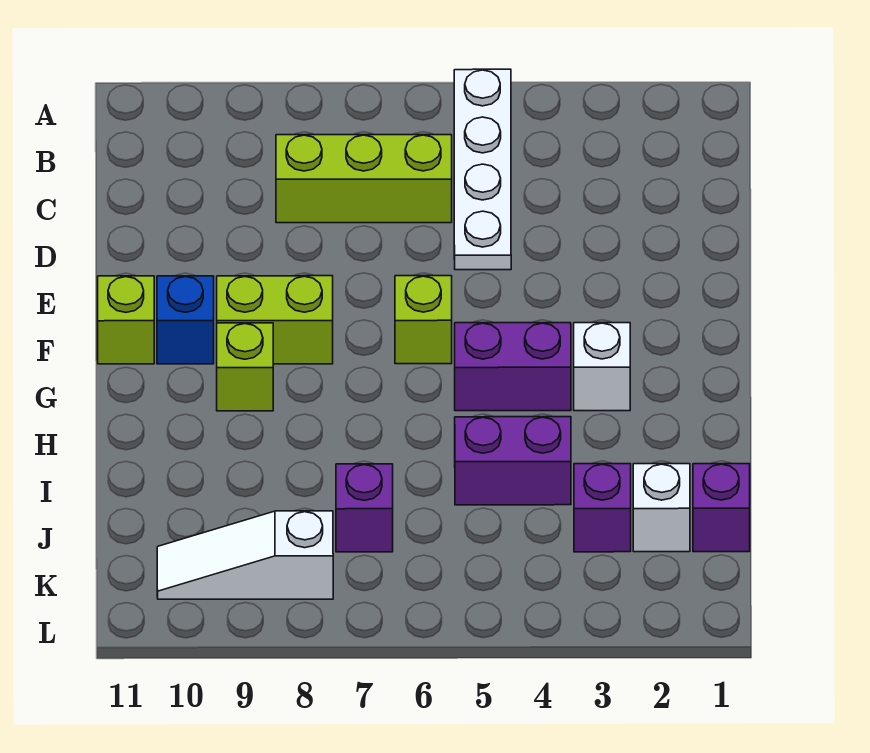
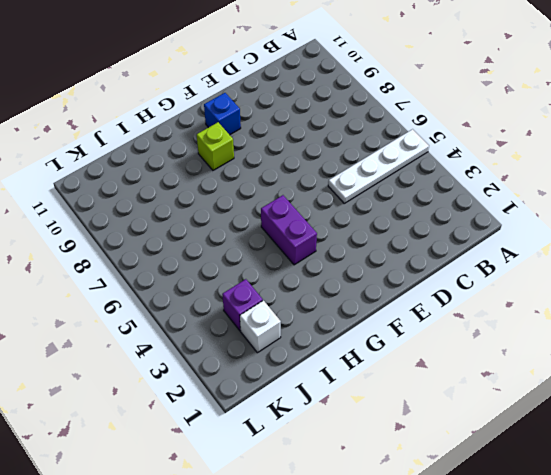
none -> lime 1x3 brick [276,135,452,223]
none -> lime 1x1 brick [395,276,452,364]
none -> lime 1x2 brick [217,276,333,364]

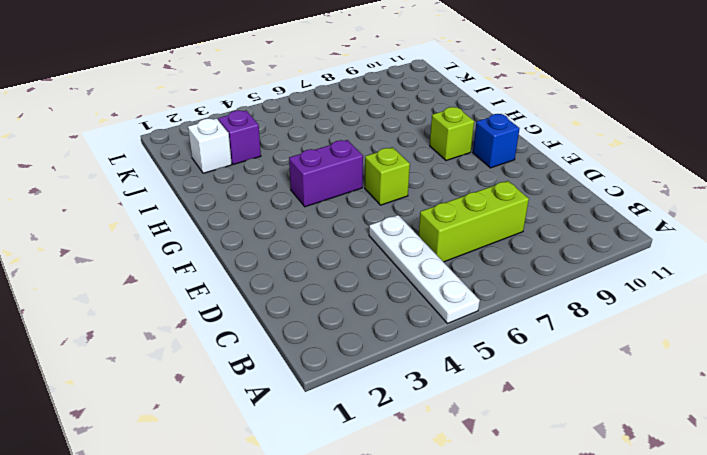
none -> lime 1x2 brick [217,276,333,364]
none -> lime 1x1 brick [98,276,154,364]
none -> white 1x1 brick [574,323,630,411]

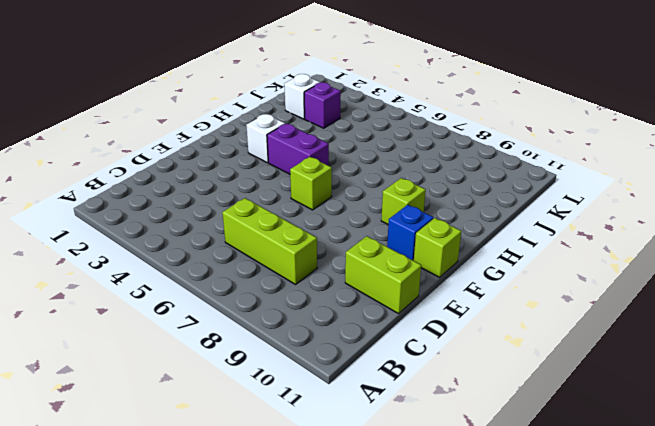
lime 1x2 brick [345,236,421,314] -> lime 1x2 brick moved to [217,276,333,364]
none -> white 1x4 plate [454,69,511,270]
none -> purple 1x2 brick [455,417,571,505]
none -> purple 1x1 brick [693,464,750,552]

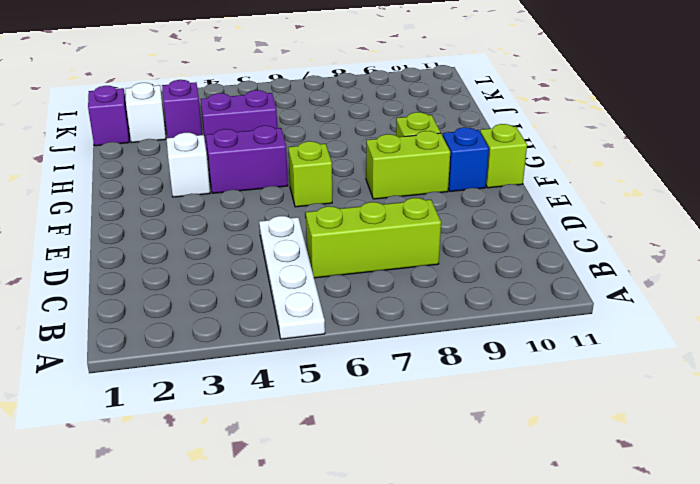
none -> purple 1x1 brick [336,464,393,552]
none -> white 1x3 slope [157,511,333,599]

